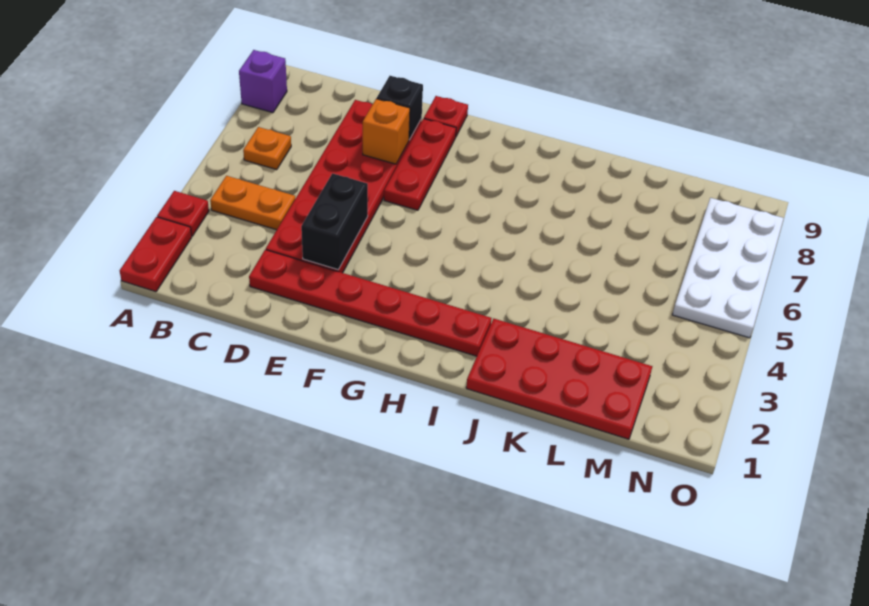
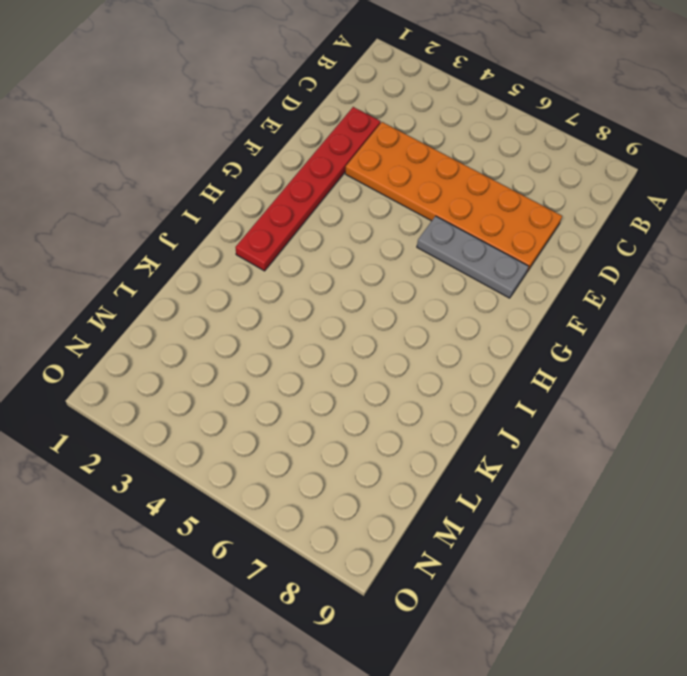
orange 2x6 plate [345,122,562,272] -> red 2x6 plate [266,100,422,273]
grey 1x3 plate [417,216,528,298] -> red 1x3 plate [384,119,456,210]
none -> red 1x2 plate [120,217,192,292]
none -> red 1x1 plate [157,191,209,236]
none -> purple 1x1 brick [239,50,287,113]

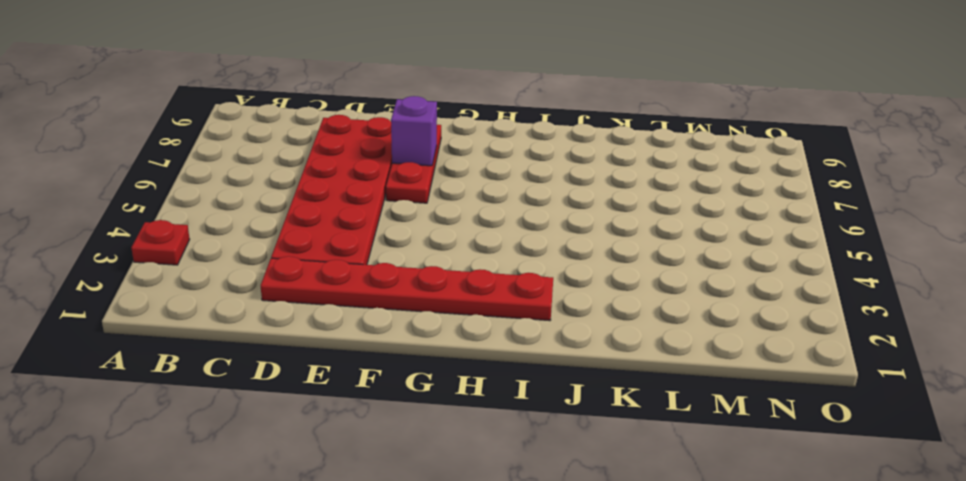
purple 1x1 brick [391,96,437,166] -> purple 1x1 brick moved to [239,50,287,113]
none -> red 1x2 plate [120,217,192,292]
none -> orange 1x2 plate [210,176,295,230]
none -> orange 1x1 plate [243,127,291,170]

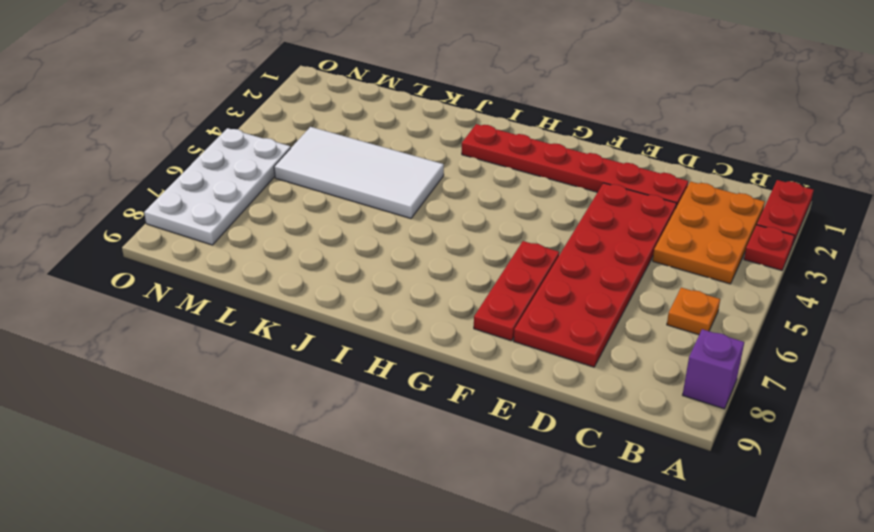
orange 2x3 plate [653,182,765,284] -> orange 1x2 plate [210,176,295,230]
white 2x4 tile [274,127,444,218] -> none
none -> red 1x1 plate [424,96,468,136]
none -> red 2x4 plate [466,319,652,439]
none -> black 1x2 brick [301,173,368,270]

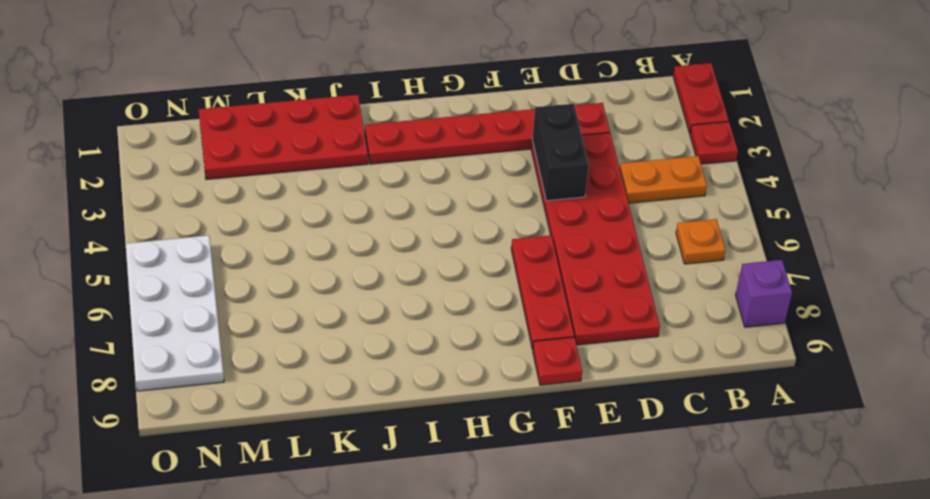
none -> orange 1x1 brick [363,99,410,164]
none -> black 1x1 brick [377,76,423,140]

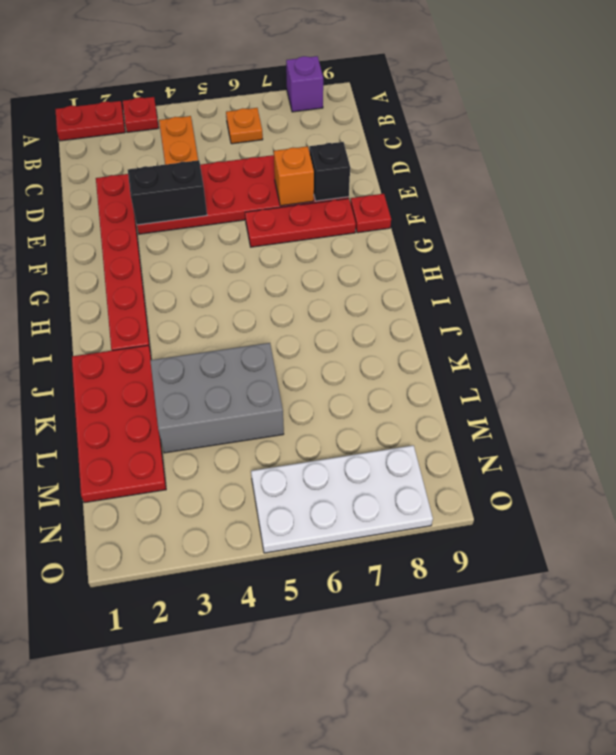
grey 2x3 brick [150,343,284,453] -> none

